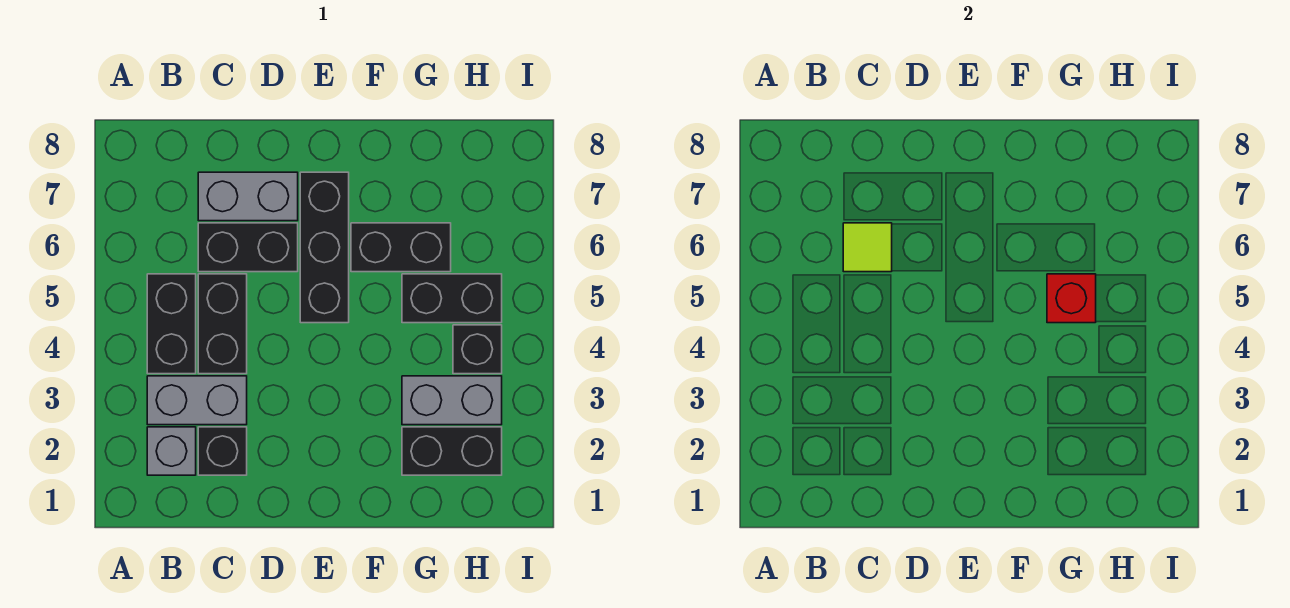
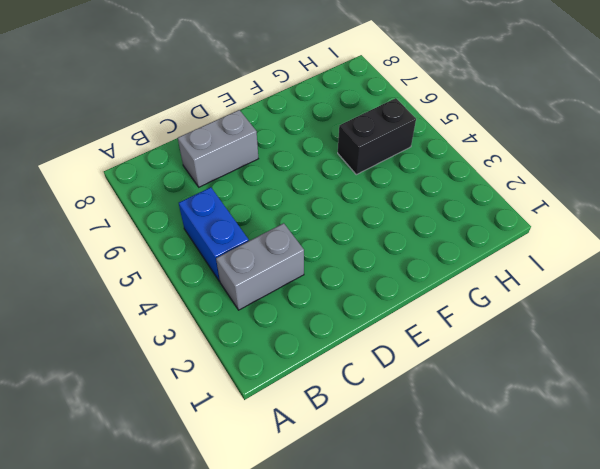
blue 1x2 brick [179,187,249,281] -> black 1x2 brick [147,274,196,374]
none -> grey 1x1 brick [147,427,196,475]
none -> black 1x1 brick [198,427,247,475]
none -> black 1x2 brick [198,274,247,374]

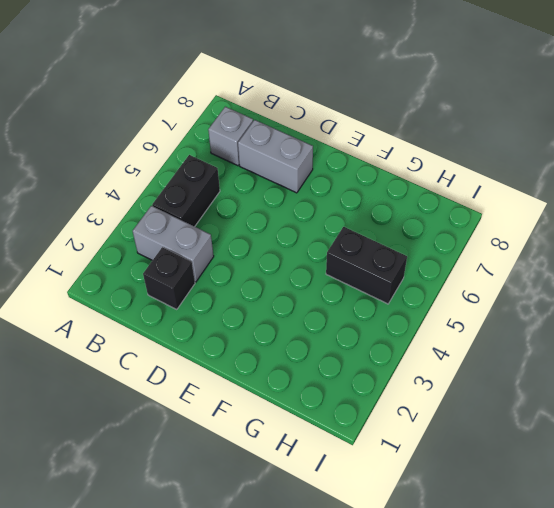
grey 1x1 brick [208,107,253,166] -> grey 1x1 brick moved to [147,427,196,475]
none -> black 1x2 brick [198,274,247,374]
none -> black 1x2 brick [198,223,298,272]
none -> black 1x3 brick [300,172,349,323]

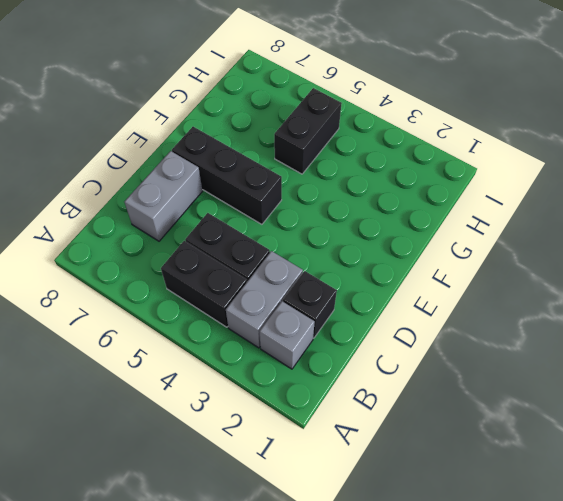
none -> black 1x2 brick [198,223,298,272]
none -> black 1x2 brick [351,223,451,272]
none -> black 1x2 brick [402,427,502,475]

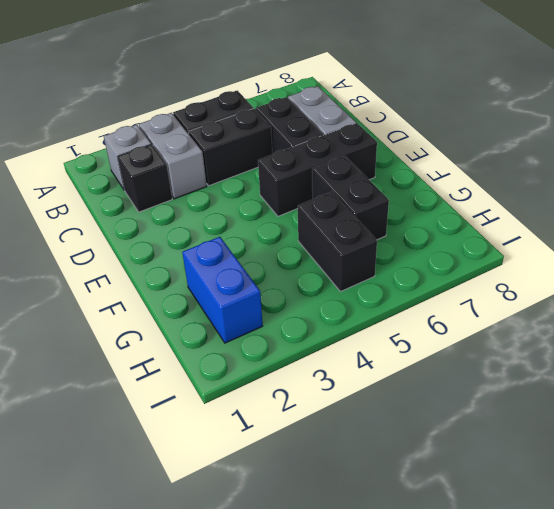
blue 1x2 brick [182,237,263,343] -> black 1x2 brick [402,427,502,475]
none -> grey 1x2 brick [402,376,502,425]
none -> black 1x1 brick [453,325,502,374]
none -> lime 1x1 tile [843,223,892,272]

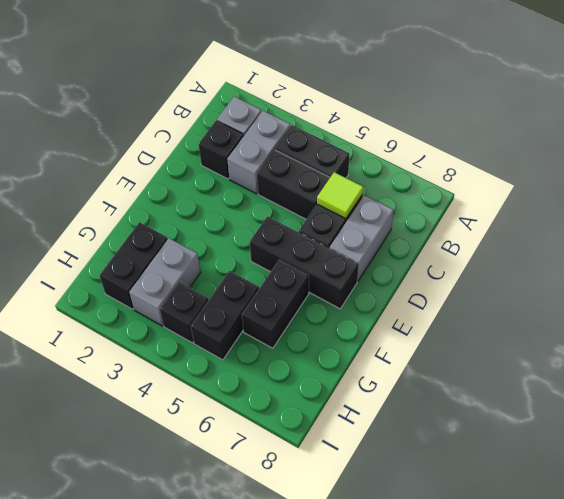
none -> red 1x1 brick [1047,274,1096,323]

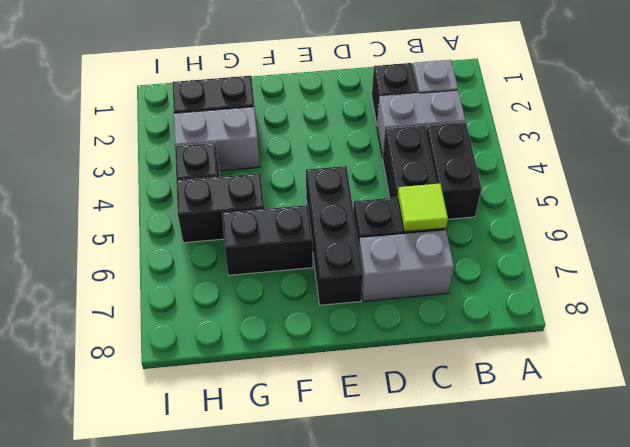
none -> red 1x1 brick [1047,274,1096,323]

